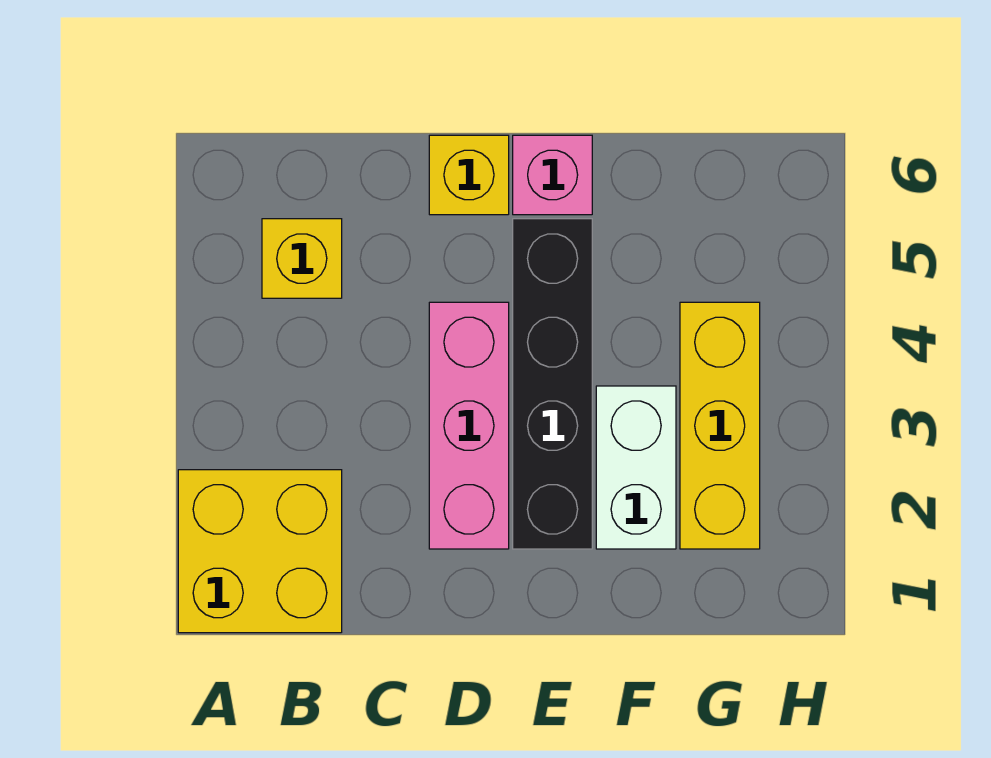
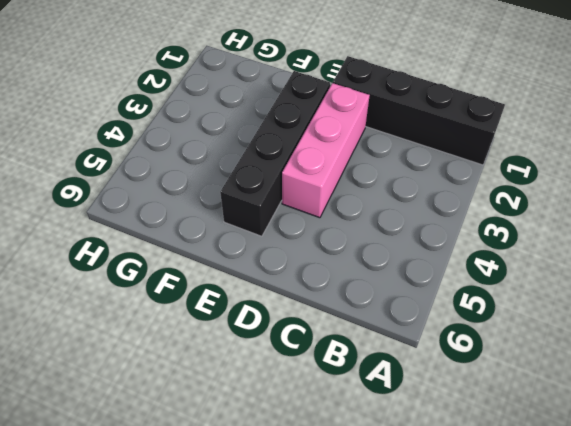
black 1x4 brick [333,56,505,165] -> yellow 2x2 brick [178,470,342,633]
none -> yellow 1x1 brick [262,219,342,298]
none -> yellow 1x1 brick [429,135,509,215]

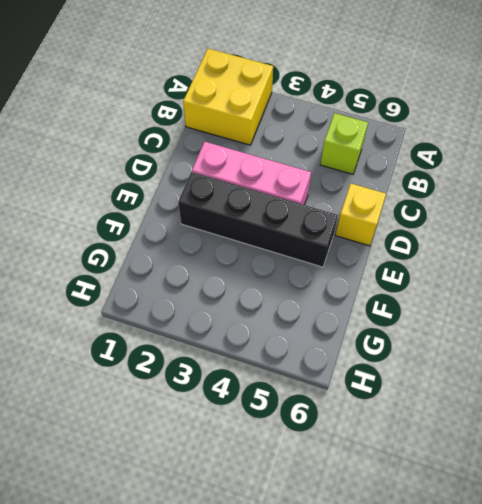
lime 1x1 brick [320,113,368,174] -> yellow 1x1 brick [262,219,342,298]
none -> pink 1x1 brick [513,135,592,215]
none -> white 1x2 brick [596,386,676,549]

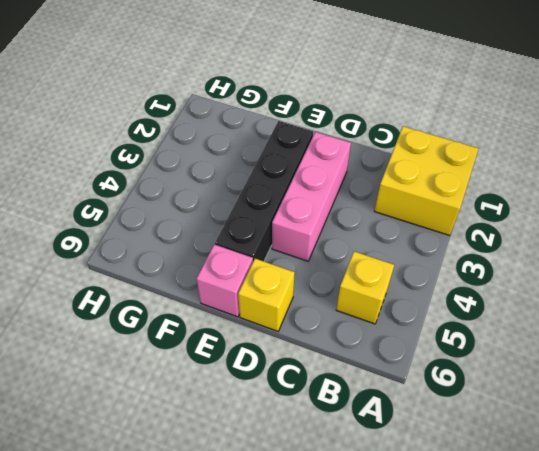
none -> white 1x2 brick [596,386,676,549]
none -> yellow 1x3 brick [680,302,760,549]

